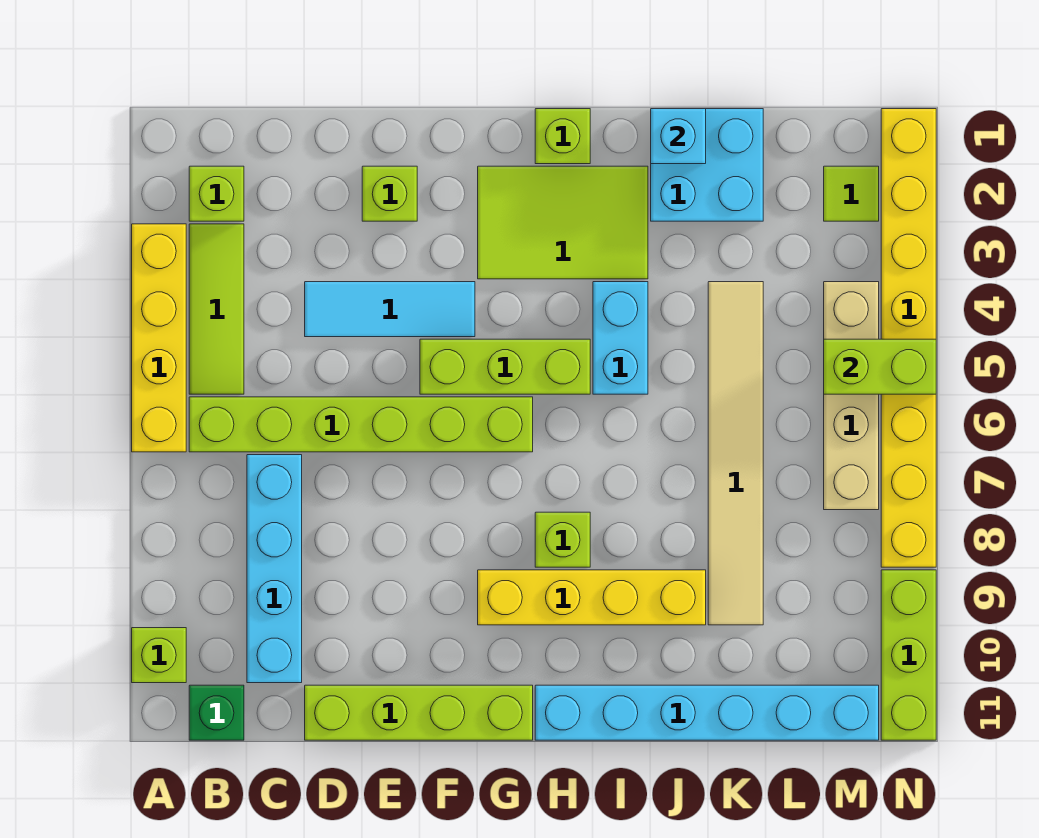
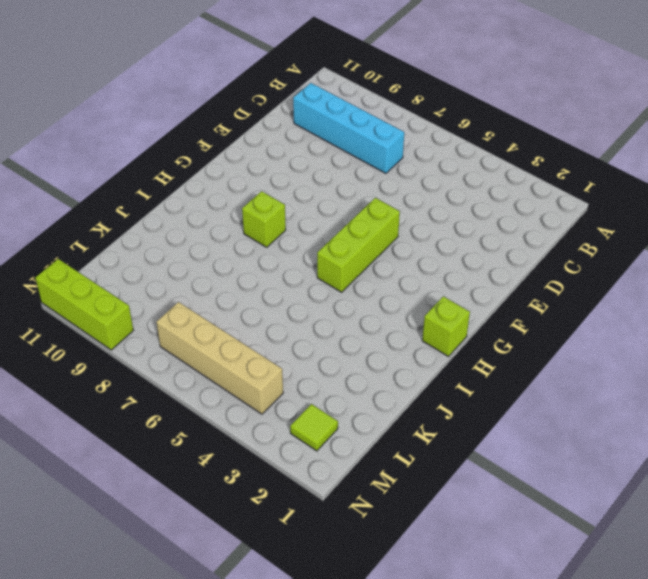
none -> yellow 1x4 brick [132,224,186,452]
none -> lime 1x1 brick [132,628,186,683]
none -> lime 1x1 brick [189,166,244,221]

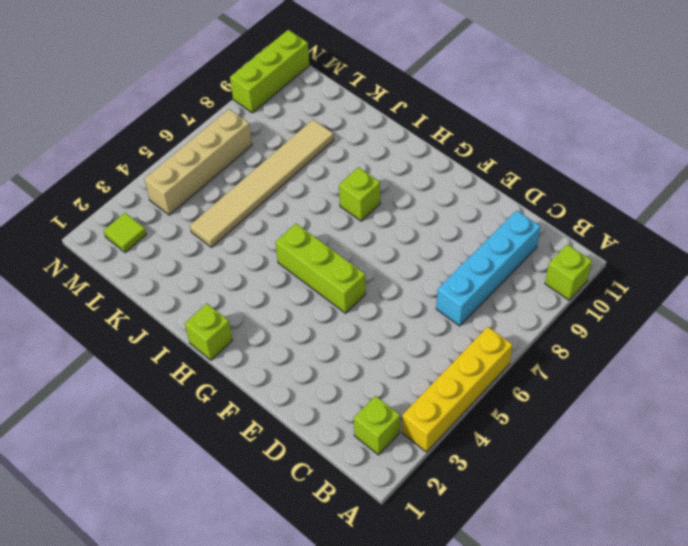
none -> lime 1x3 tile [189,224,244,394]
none -> lime 1x6 brick [189,397,533,452]
none -> green 1x1 brick [189,685,244,740]

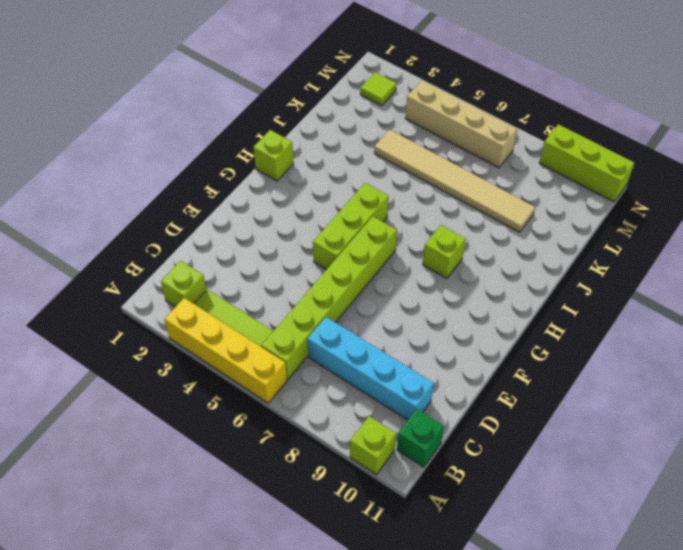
none -> cyan 1x3 tile [305,282,475,337]
none -> lime 1x4 brick [305,685,533,740]
none -> lime 1x1 brick [362,166,417,221]

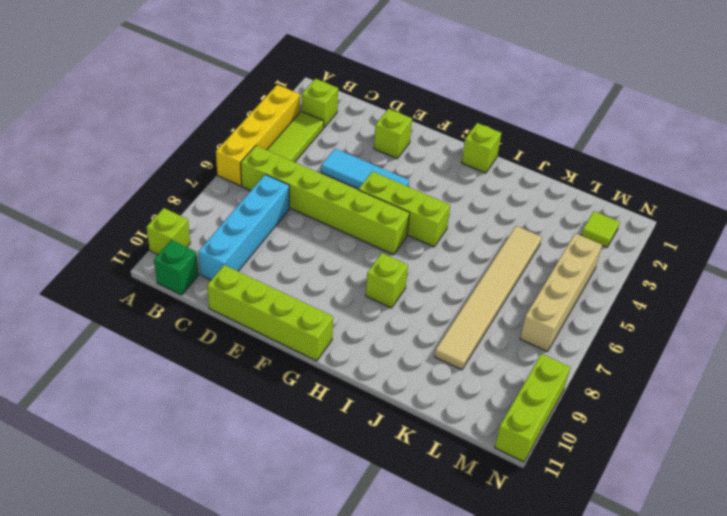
none -> lime 2x3 tile [478,166,648,279]
none -> yellow 1x4 brick [478,570,706,625]
none -> cyan 1x6 brick [535,685,879,740]

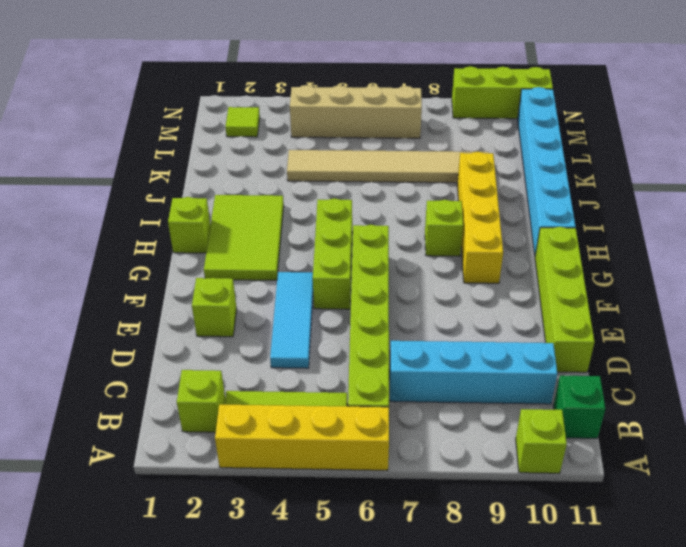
none -> cyan 1x2 brick [593,282,648,394]
none -> cyan 2x2 brick [651,109,763,221]
none -> yellow 1x8 brick [881,109,936,567]

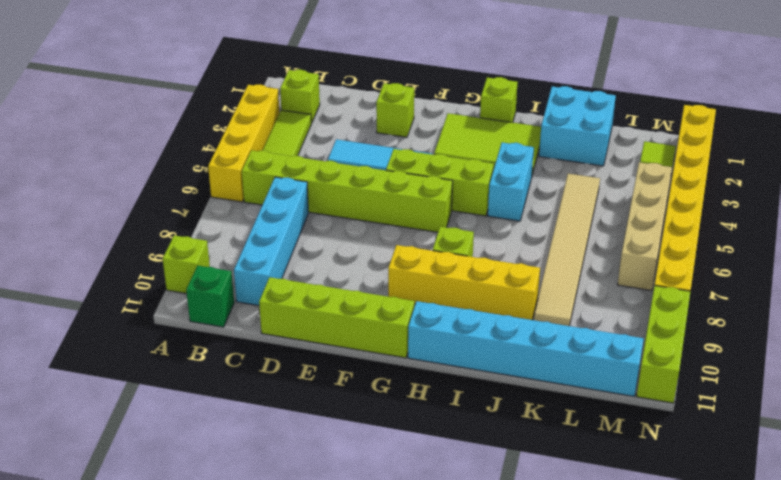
none -> cyan 1x1 brick [651,109,706,164]
none -> lime 1x2 brick [824,339,936,394]

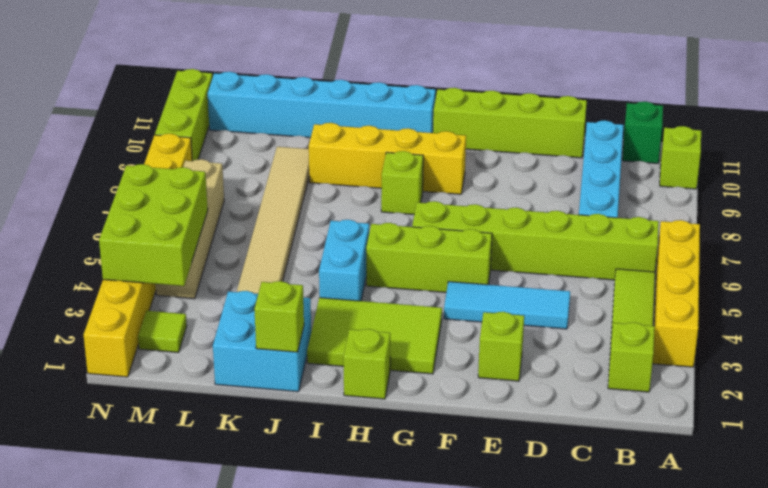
lime 1x1 brick [255,281,304,352] -> cyan 1x1 brick [651,109,706,164]
lime 2x3 brick [99,164,208,286] -> lime 1x2 brick [824,339,936,394]

